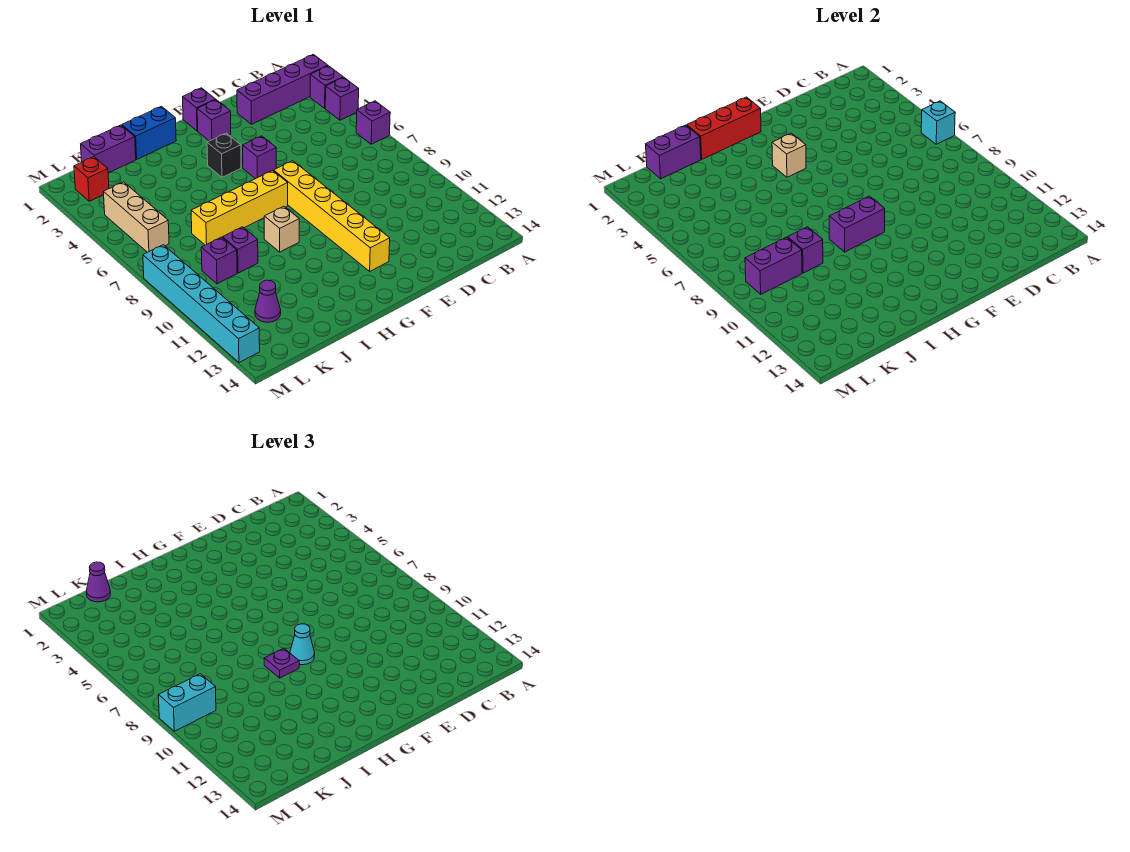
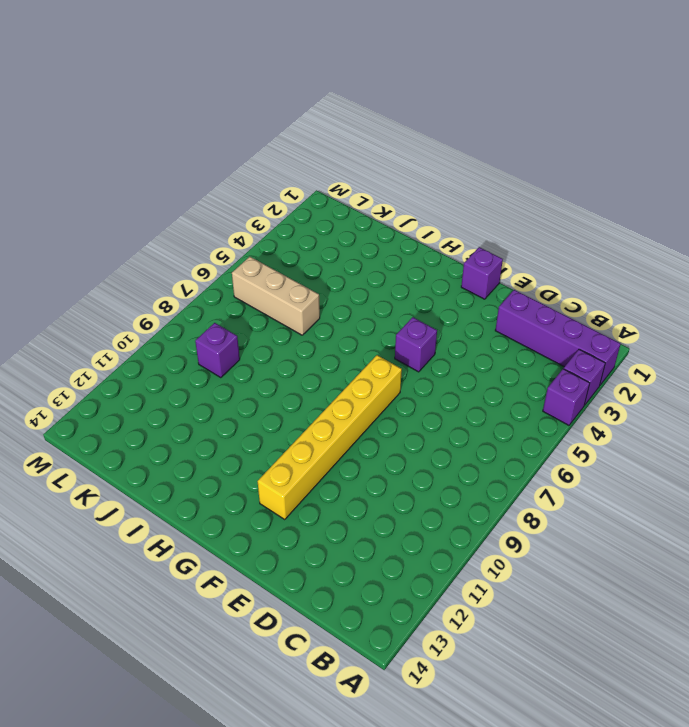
tan 1x3 brick [232,257,320,335] -> tan 1x3 brick turned to [103,182,169,252]
none -> purple 1x1 brick [356,101,390,144]
none -> purple 1x1 brick [197,100,231,141]
none -> black 1x1 brick [207,133,241,177]
none -> yellow 1x4 brick [191,171,288,245]

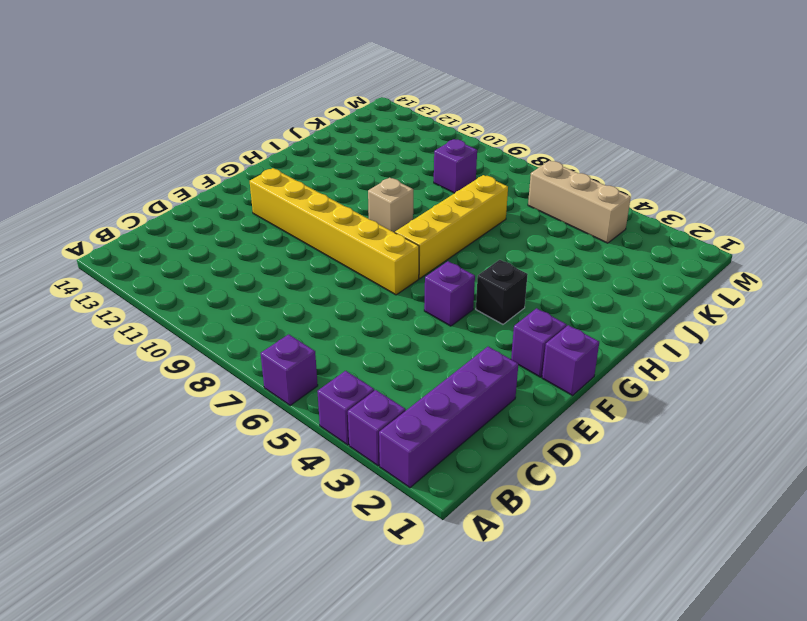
none -> blue 1x2 brick [122,106,176,159]
none -> purple 1x2 brick [81,125,136,173]
none -> purple 1x1 brick [223,227,258,273]
none -> purple 1x1 cone [255,280,281,322]

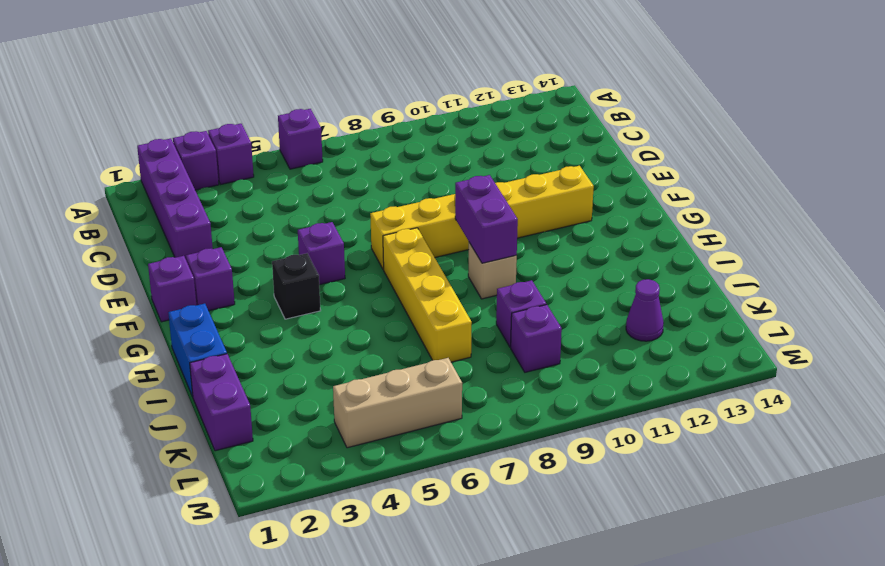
none -> red 1x1 brick [74,157,109,201]
none -> cyan 1x6 brick [143,245,260,363]
none -> cyan 1x1 brick [921,101,955,144]
none -> red 1x3 brick [687,97,761,159]

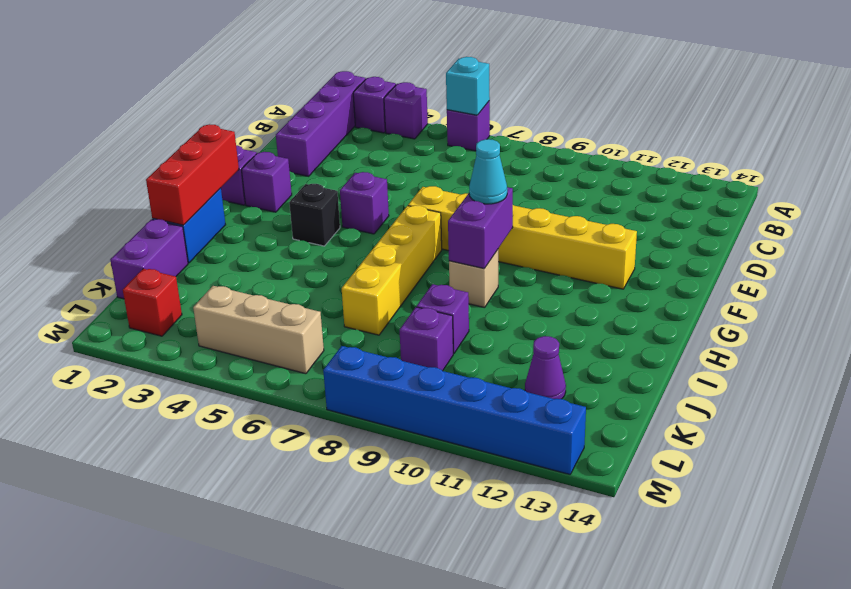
blue 1x6 brick [323,346,586,474] -> cyan 1x6 brick [143,245,260,363]
none -> tan 1x1 brick [772,133,806,177]
none -> purple 1x2 brick [646,125,701,179]
none -> purple 1x1 brick [788,227,823,273]
none -> purple 1x2 brick [745,237,802,294]

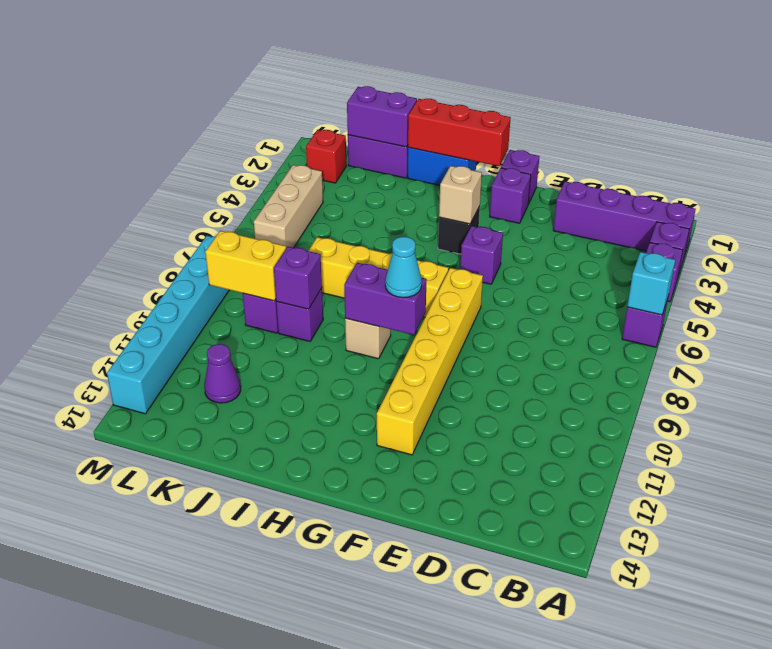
yellow 1x2 brick [205,231,286,301] -> purple 1x2 brick [745,237,802,294]
none -> purple 1x1 plate [264,648,299,678]
none -> purple 1x1 cone [86,562,111,602]
none -> cyan 1x2 brick [158,674,216,731]

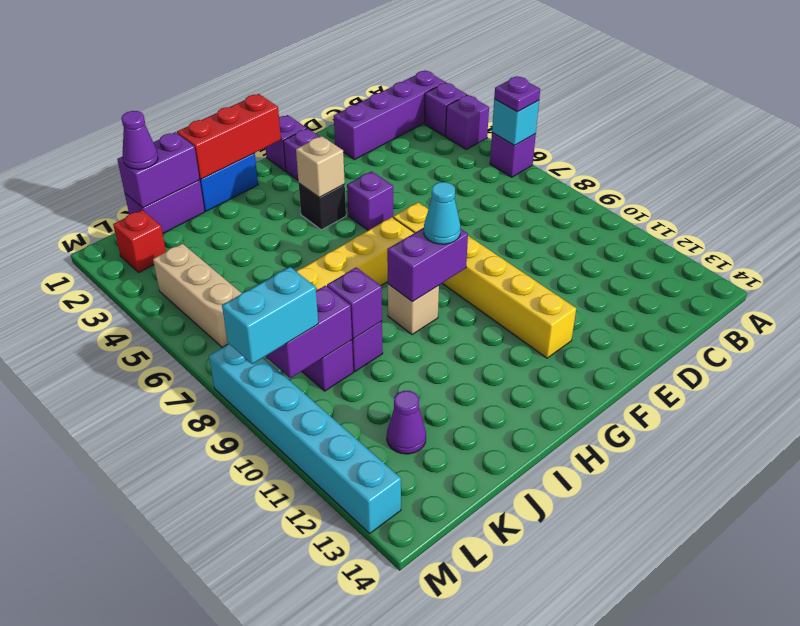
purple 1x1 plate [494,77,540,112] -> purple 1x1 plate moved to [264,648,299,678]

